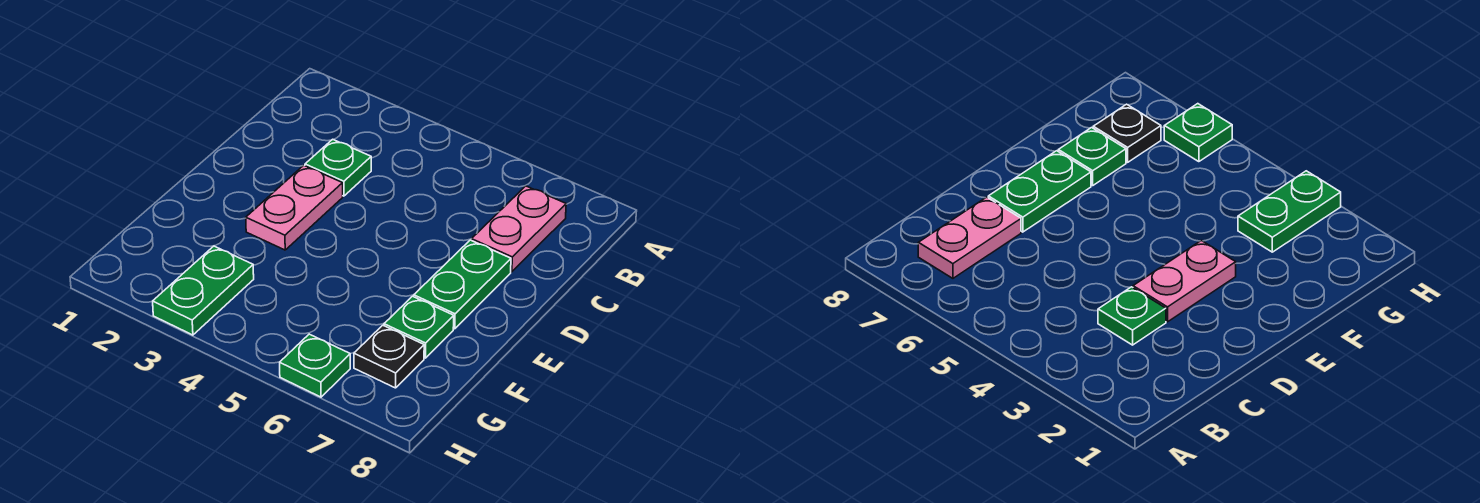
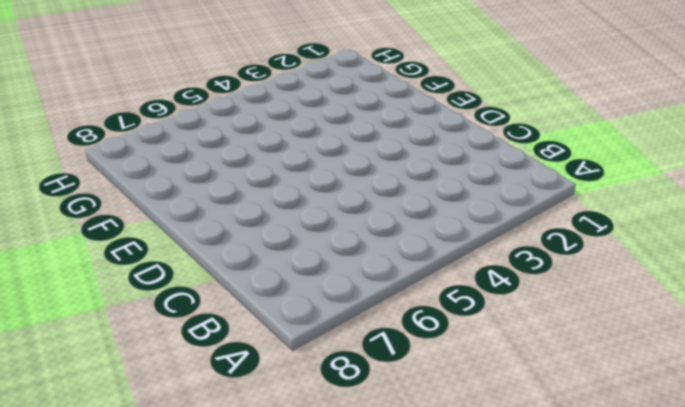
none -> pink 1x2 plate [471,186,566,272]
none -> green 1x1 plate [305,139,371,196]

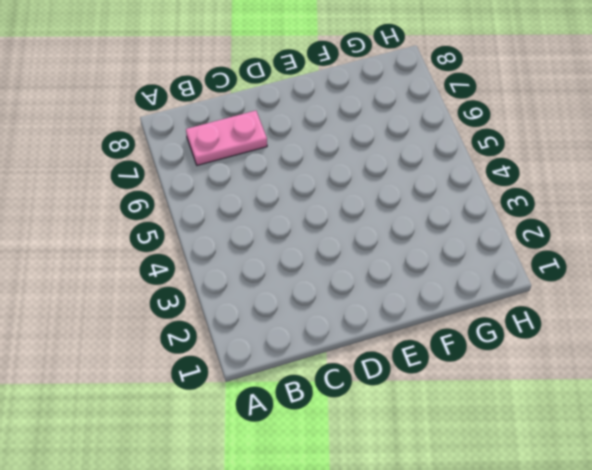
none -> green 1x1 plate [305,139,371,196]
none -> pink 1x2 plate [246,165,343,250]

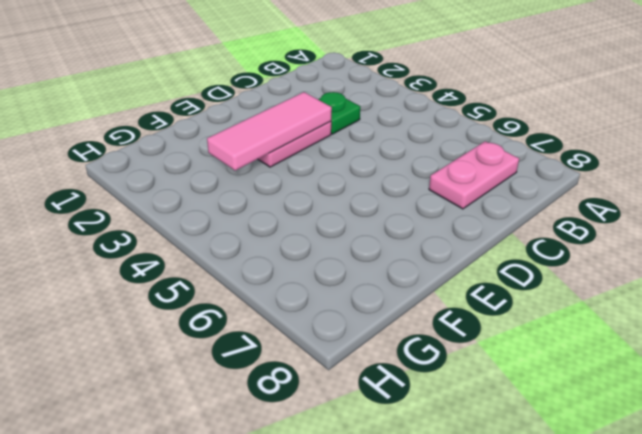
pink 1x3 tile [207,92,332,170] -> none
none -> green 1x2 plate [414,240,511,329]
none -> green 1x1 plate [384,296,454,358]

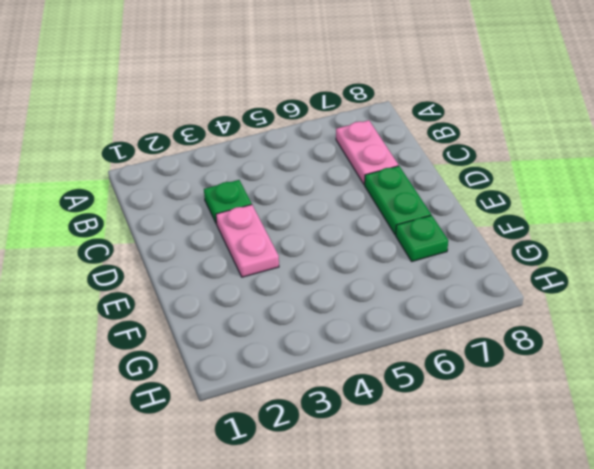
none -> green 1x2 plate [153,246,254,335]
none -> black 1x1 plate [354,325,424,388]

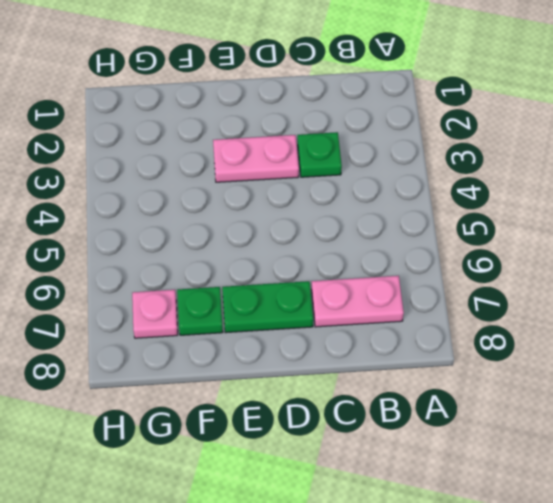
pink 1x1 plate [132,290,178,338] -> black 1x1 plate [354,325,424,388]
none -> green 1x2 plate [153,246,254,335]
none -> green 1x1 plate [280,334,350,397]

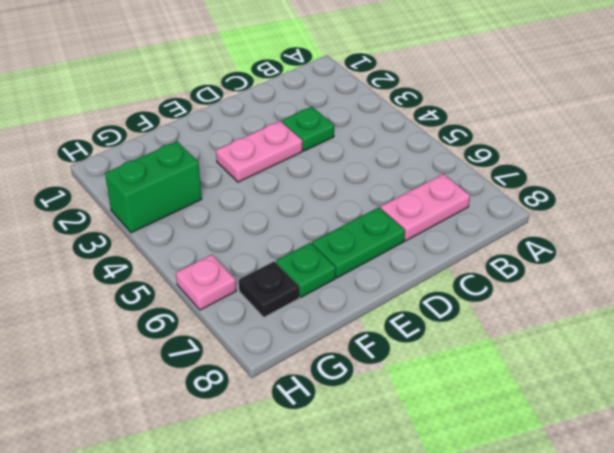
green 1x2 brick [105,141,202,233] -> green 1x2 plate [153,246,254,335]
pink 1x1 plate [176,255,236,310] -> green 1x1 plate [280,334,350,397]

